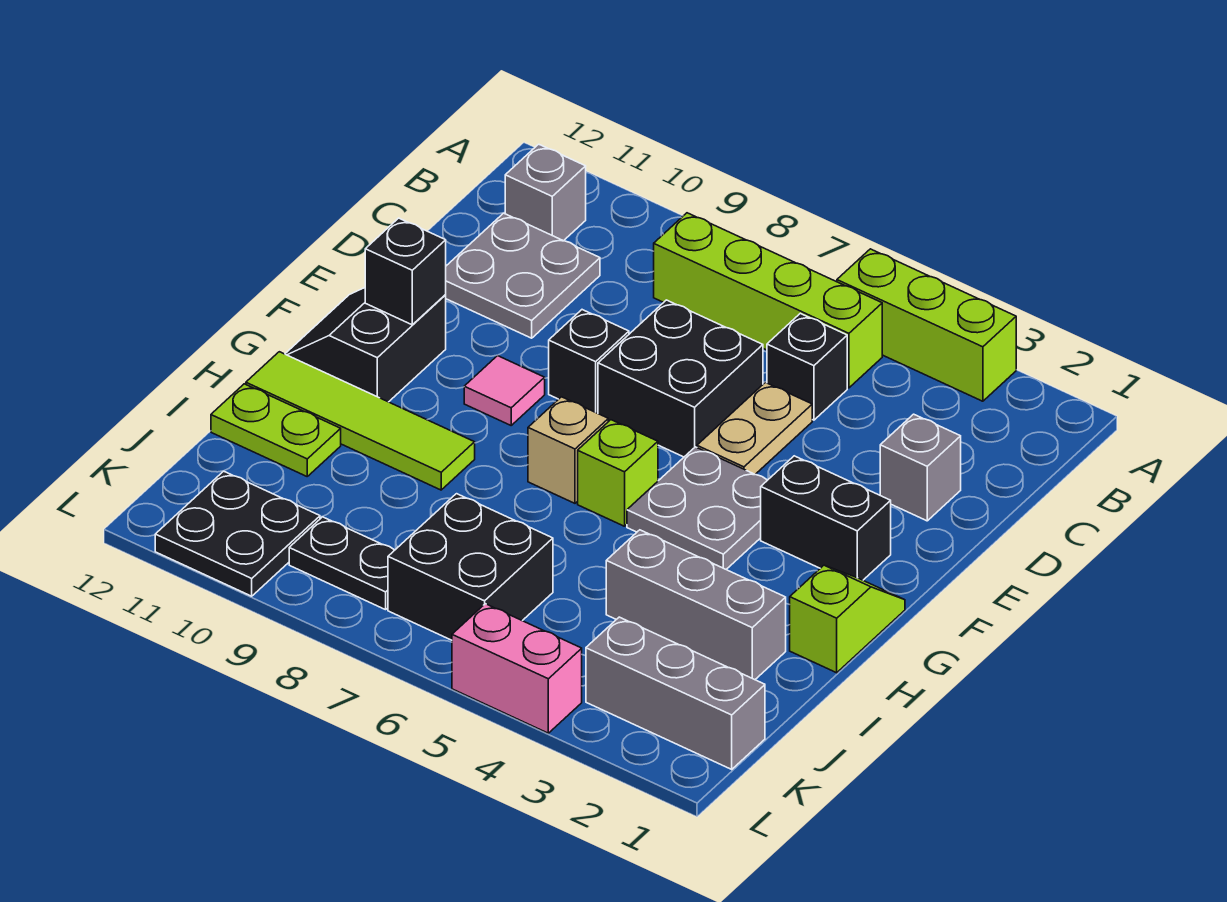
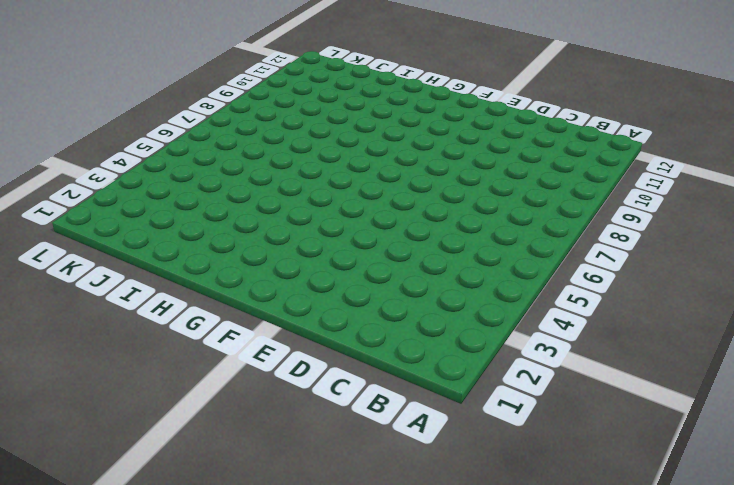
none -> lime 1x3 brick [837,249,1016,401]
none -> lime 1x4 brick [654,213,882,388]
none -> grey 1x1 brick [505,144,586,241]

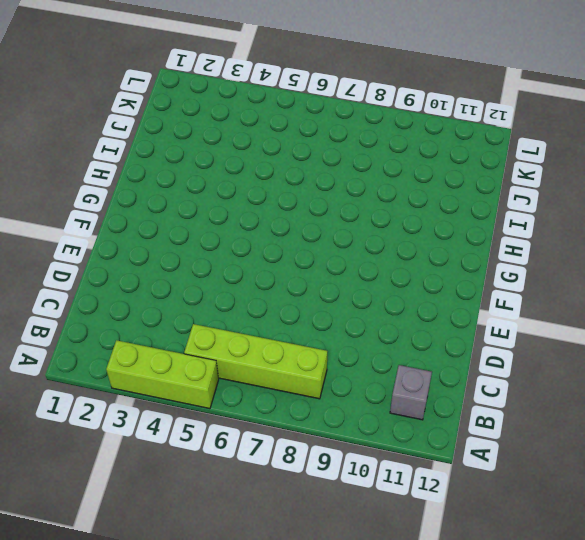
none -> black 1x1 brick [767,313,847,420]
none -> grey 2x2 plate [445,213,600,338]
none -> grey 1x1 brick [880,414,961,521]

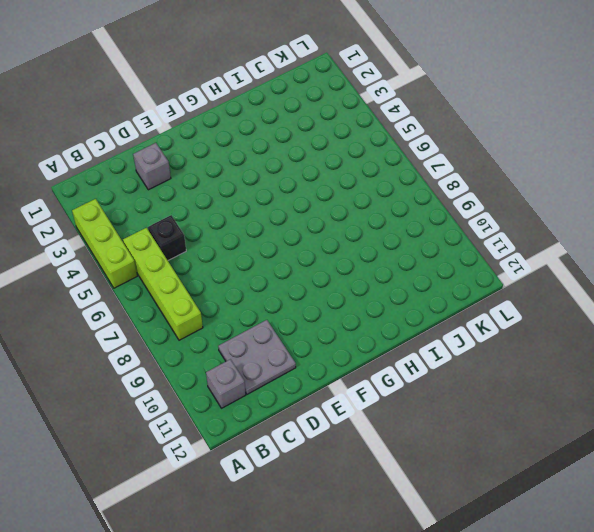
none -> tan 1x2 plate [697,382,812,474]
none -> black 2x2 brick [598,300,763,457]
none -> black 1x1 brick [549,310,629,413]

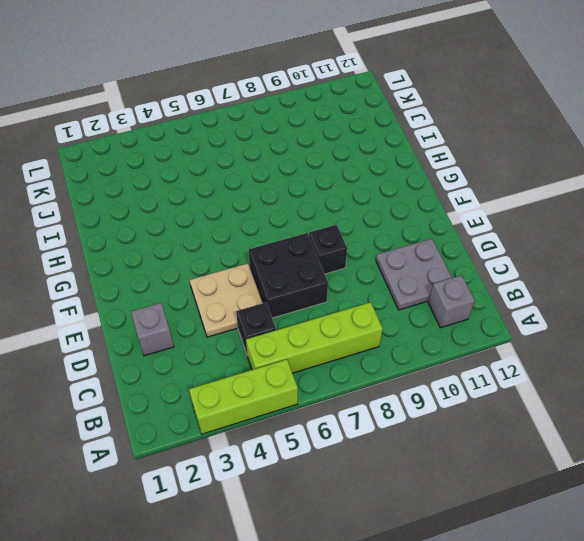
tan 2x2 plate [190,263,262,337] -> tan 1x2 plate [697,382,812,474]
none -> black 1x2 brick [761,456,891,580]
none -> grey 2x2 plate [627,447,767,569]
none -> pink 1x1 tile [464,356,545,425]

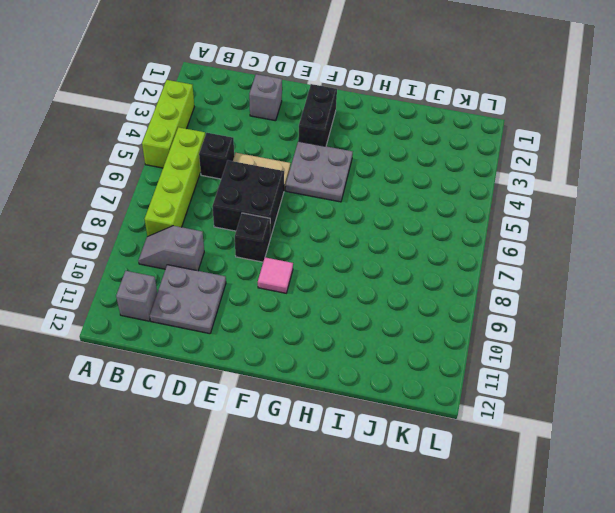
grey 1x2 slope [138,226,204,271] -> none
none -> black 2x2 slope [285,288,446,402]
none -> lime 1x2 slope [790,565,905,673]
none -> lime 1x1 brick [578,420,658,526]

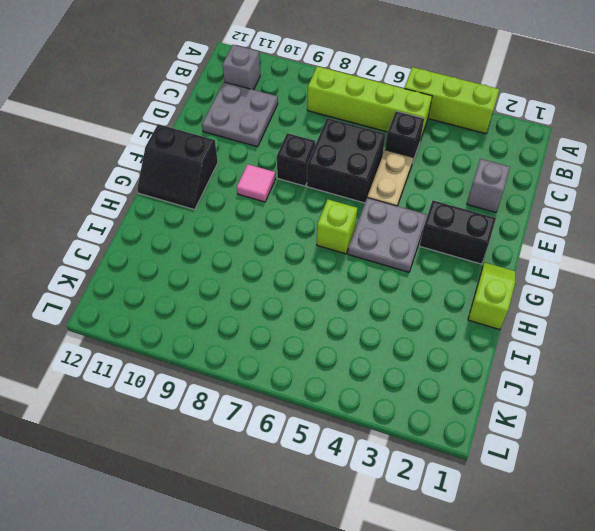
black 2x2 slope [137,124,218,210] -> black 2x2 slope turned to [285,288,446,402]
none -> tan 1x1 brick [528,397,608,503]
none -> lime 1x4 tile [246,352,475,490]
none -> grey 1x3 brick [606,530,786,680]

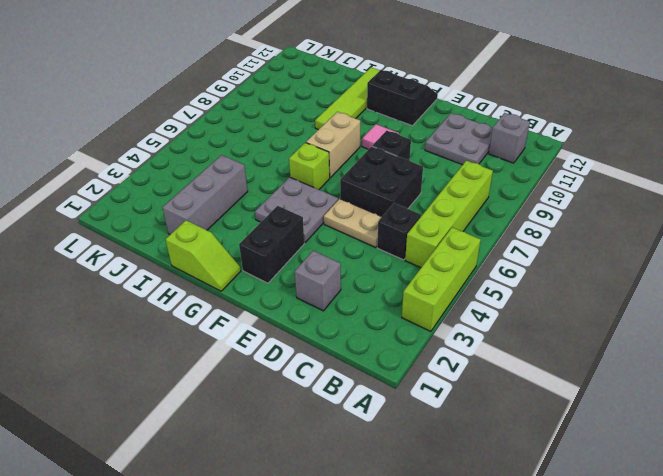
tan 1x2 brick [306,112,360,178] -> tan 1x1 brick [528,397,608,503]
none -> lime 1x2 plate [211,384,341,476]
none -> black 2x2 brick [388,494,553,640]
none -> grey 1x3 brick [586,617,765,769]

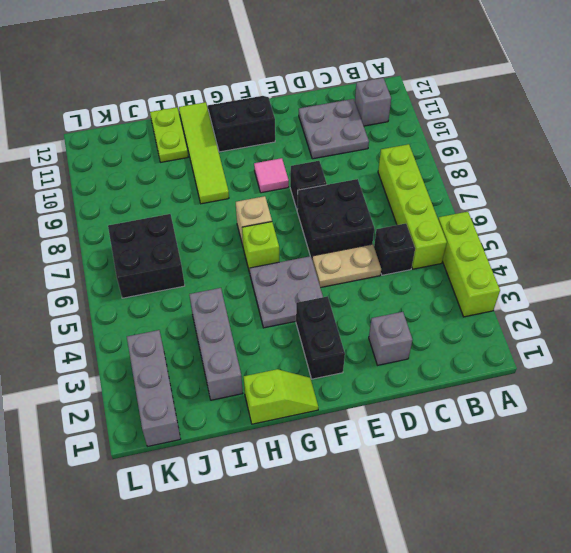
none -> black 1x2 plate [289,517,394,610]
none -> black 2x2 plate [155,471,320,596]
none -> pink 1x2 brick [452,604,582,733]

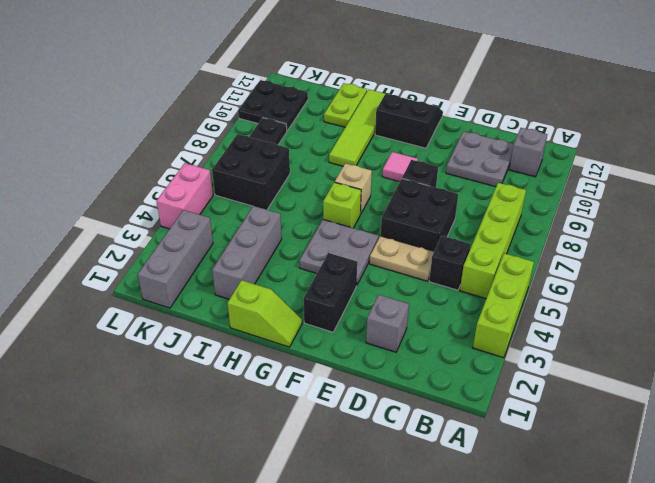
none -> black 1x1 brick [365,218,446,325]

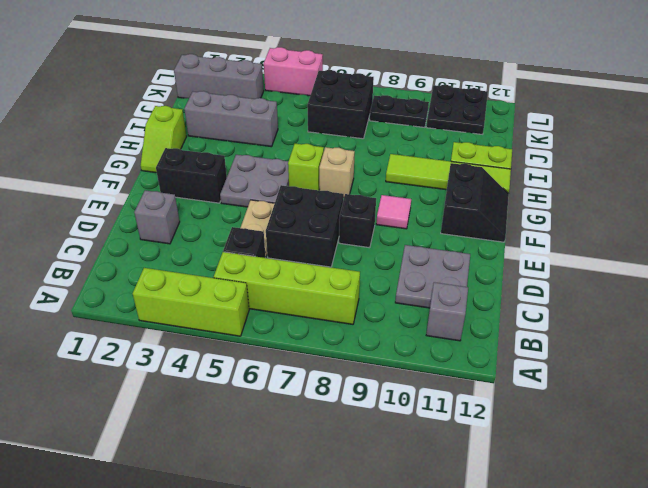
none -> black 1x1 brick [365,218,446,325]

